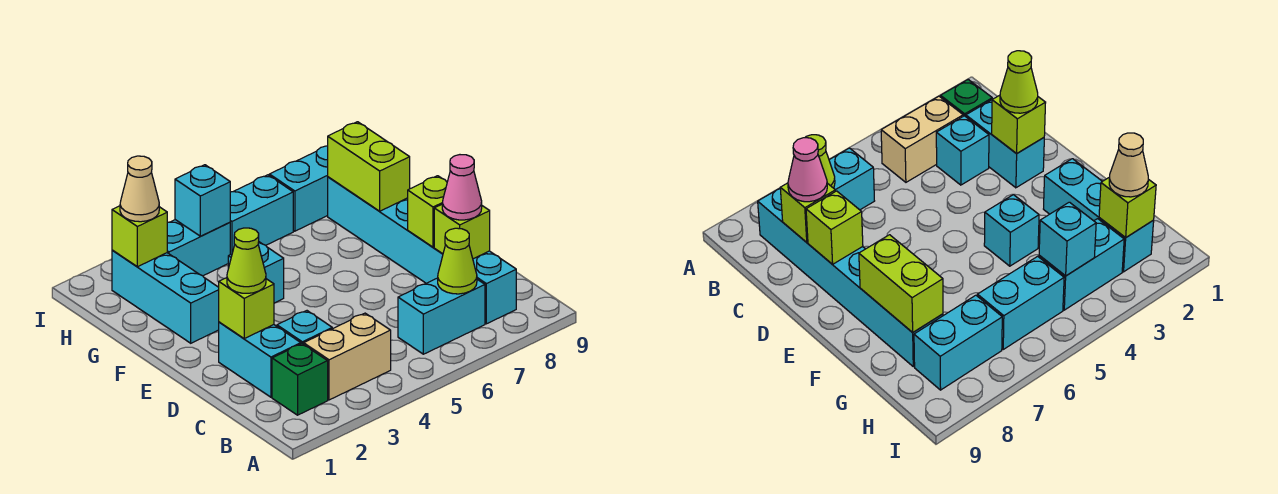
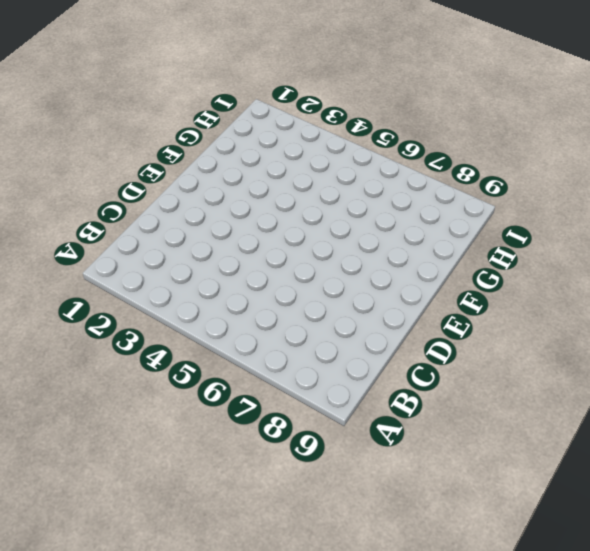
none -> green 1x1 brick [272,344,328,415]
none -> tan 1x2 brick [304,313,391,400]
none -> cyan 1x2 brick [398,278,485,354]

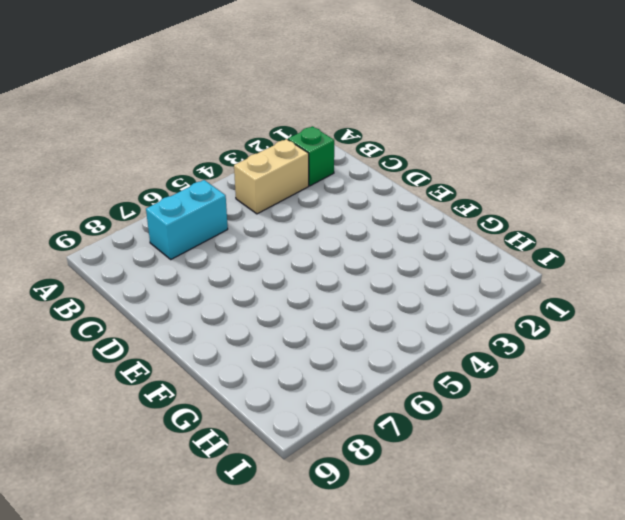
none -> cyan 1x6 brick [328,177,516,324]
none -> cyan 1x2 brick [219,322,301,397]
none -> cyan 1x1 brick [277,311,332,344]

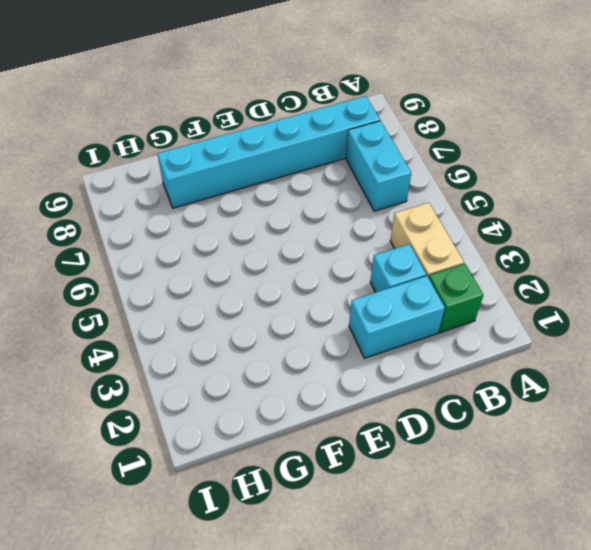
none -> cyan 1x3 brick [112,250,219,343]
none -> cyan 1x1 brick [228,242,284,303]
none -> cyan 1x2 brick [167,220,230,276]

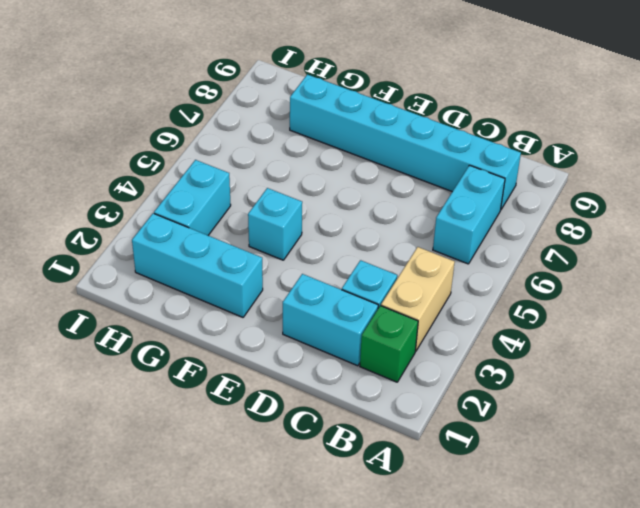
none -> cyan 1x2 brick [230,175,293,254]
none -> cyan 1x2 brick [269,146,328,231]
none -> lime 1x1 cone [438,228,477,294]

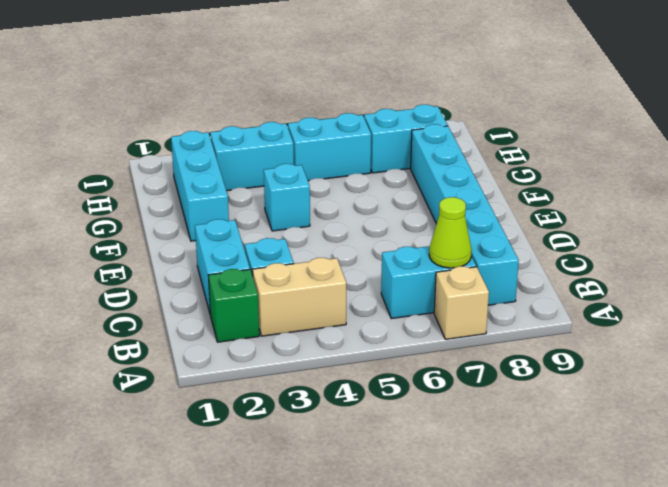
tan 1x1 brick [434,266,489,339] -> none
none -> lime 1x1 brick [434,205,490,259]
none -> lime 1x1 brick [219,278,274,338]
none -> lime 1x1 brick [408,176,447,247]

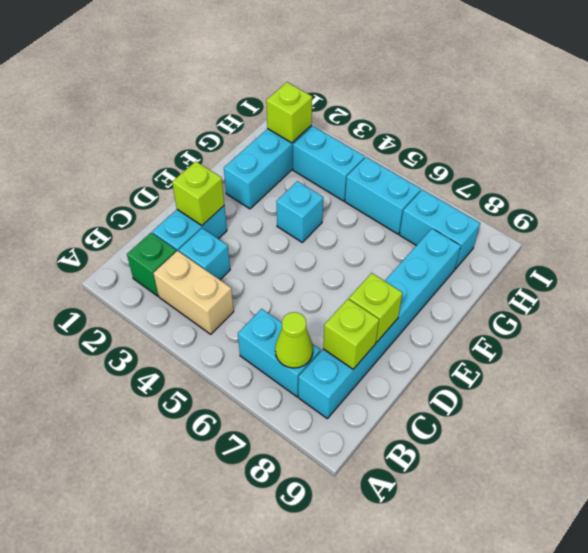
none -> lime 1x2 brick [328,122,410,211]
none -> cyan 1x1 brick [175,165,230,236]
none -> pink 1x1 cone [442,155,482,220]

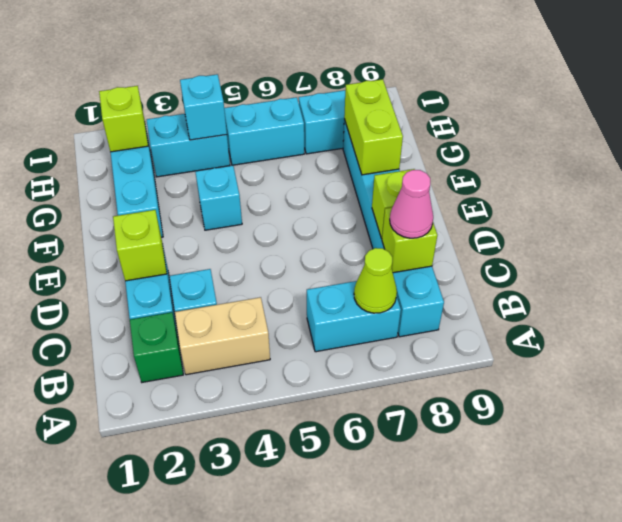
none -> lime 1x1 cone [227,228,266,293]
none -> tan 1x1 cone [120,156,159,222]

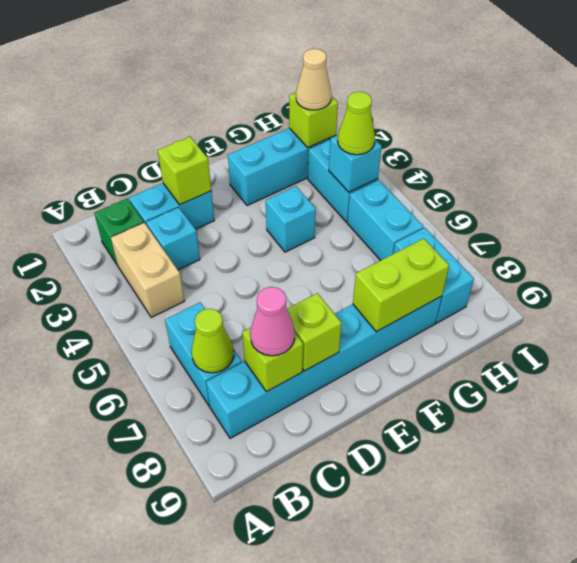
lime 1x1 cone [338,92,375,155] -> lime 1x1 cone moved to [227,228,266,293]

